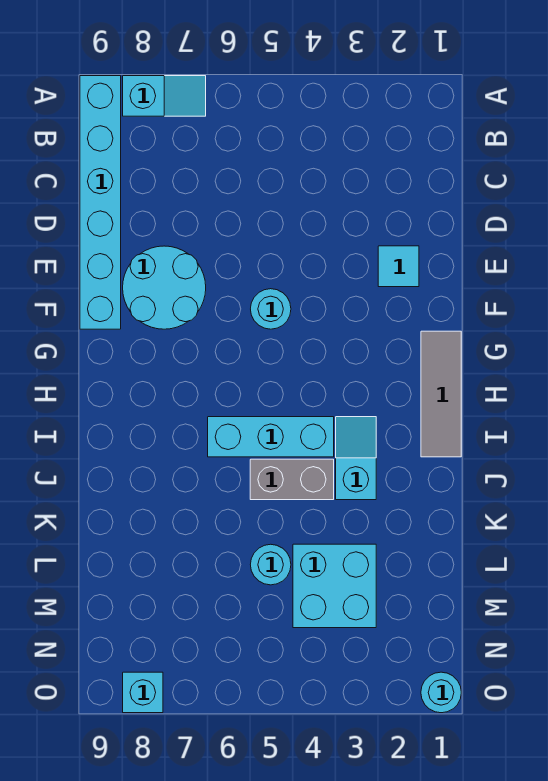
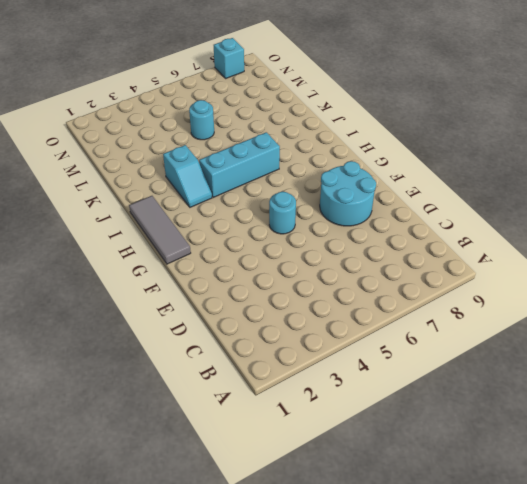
none -> cyan 1x2 slope [123,76,206,116]
none -> cyan 1x6 brick [80,76,121,329]
none -> cyan 1x1 tile [378,246,419,287]

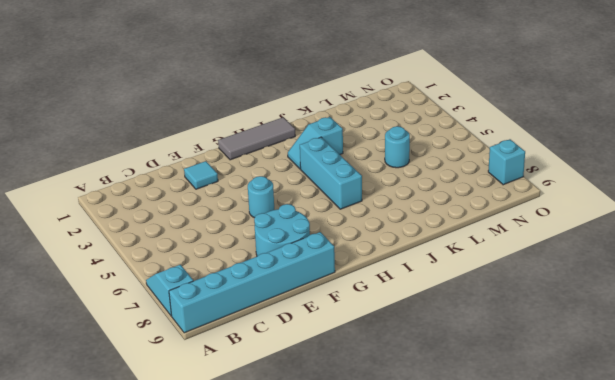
none -> grey 1x2 brick [250,459,334,500]
none -> cyan 2x2 brick [293,544,376,628]
none -> cyan 1x1 round brick [421,672,461,713]

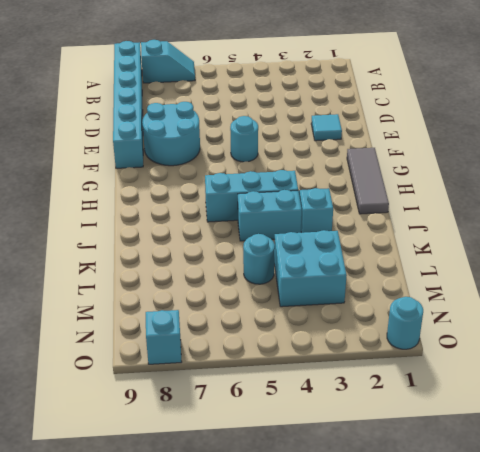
cyan 1x2 brick [238,190,302,241] -> grey 1x2 brick [250,459,334,500]

